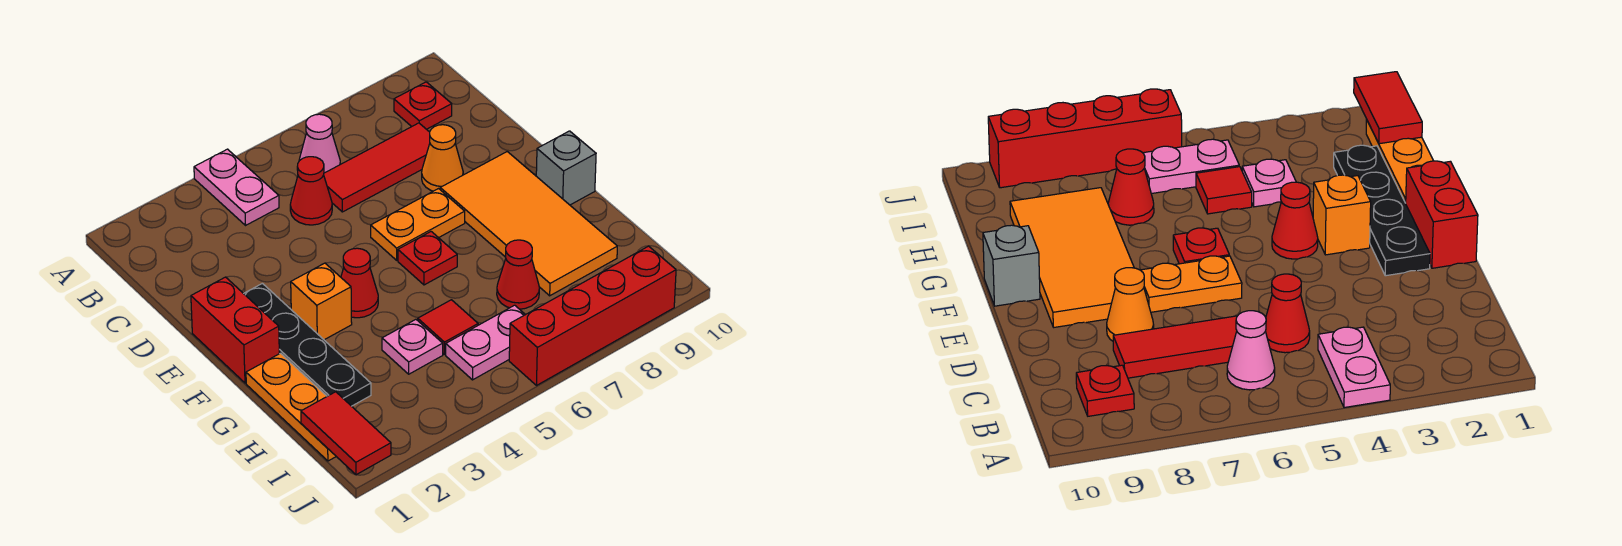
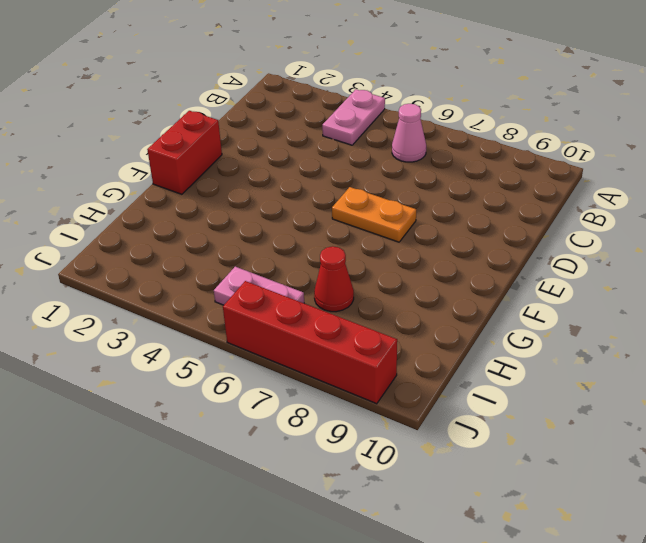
none -> red 1x1 plate [394,82,452,129]
none -> red 1x1 cone [290,157,332,225]
none -> red 1x3 tile [324,123,430,212]

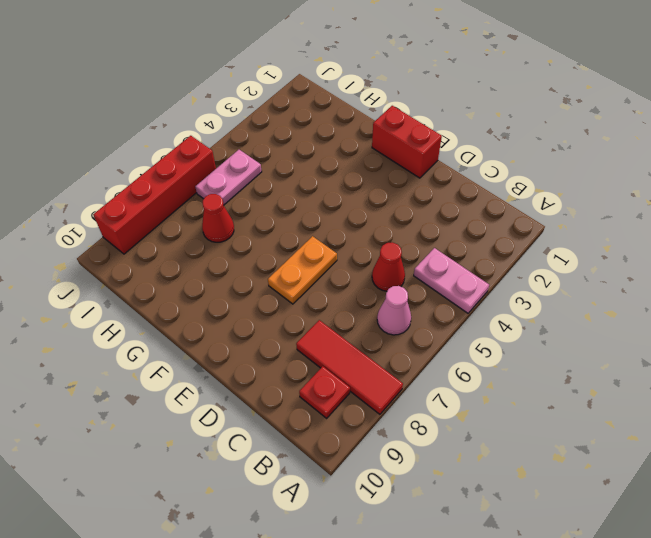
red 1x3 tile [296,320,403,414] -> red 1x3 tile turned to [324,123,430,212]
none -> orange 1x1 cone [422,125,463,191]
none -> black 1x4 plate [244,283,371,406]
none -> orange 2x4 tile [440,152,617,296]

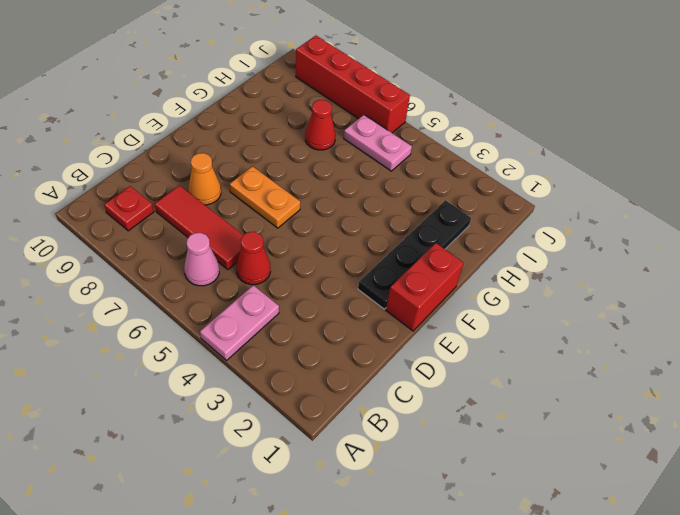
none -> orange 2x4 tile [440,152,617,296]
none -> orange 1x1 brick [291,263,352,340]
none -> red 1x1 cone [341,248,378,318]

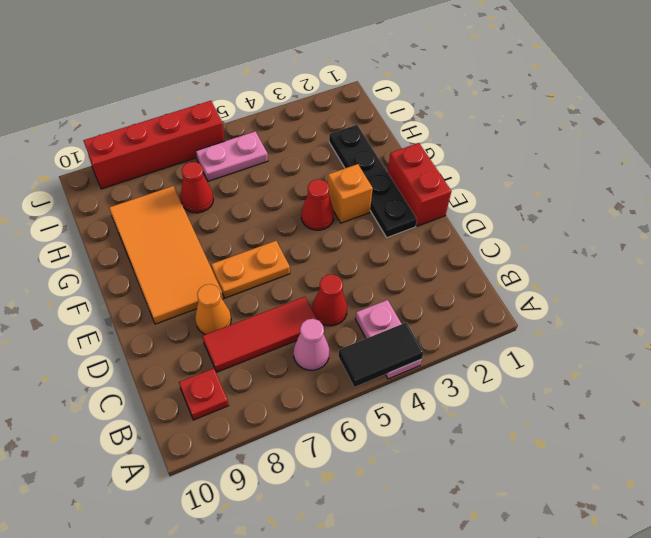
black 1x2 tile [338,323,424,387] -> none
none -> red 1x1 plate [398,232,457,285]
none -> grey 1x1 brick [536,131,596,205]
none -> orange 1x3 plate [246,353,336,461]

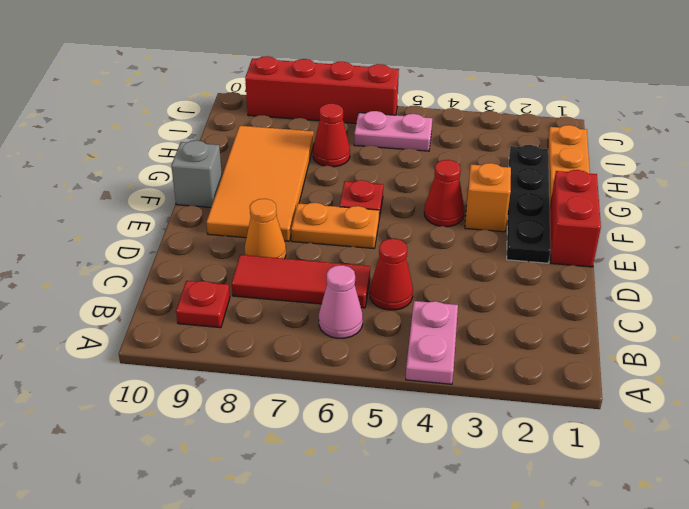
none -> pink 1x1 plate [382,319,443,374]
none -> red 1x1 tile [418,300,478,354]
none -> red 1x2 tile [301,392,391,475]

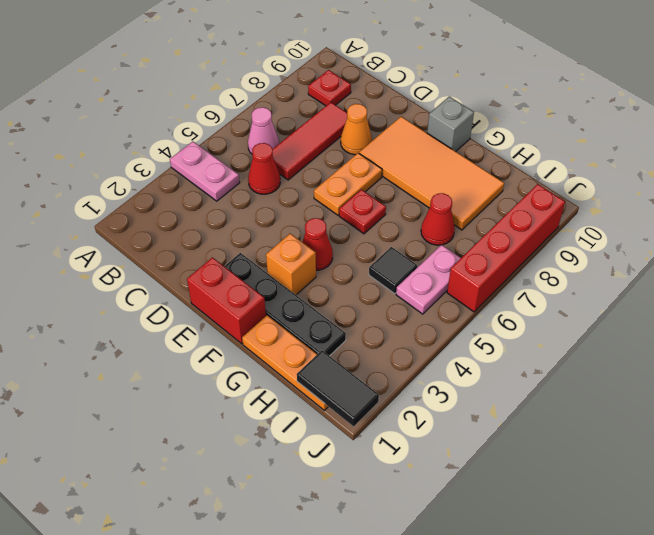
black 1x1 tile [369,247,417,294] -> red 1x1 tile [418,300,478,354]
black 1x2 tile [297,350,379,426] -> red 1x2 tile [301,392,391,475]
none -> pink 1x1 plate [382,319,443,374]

